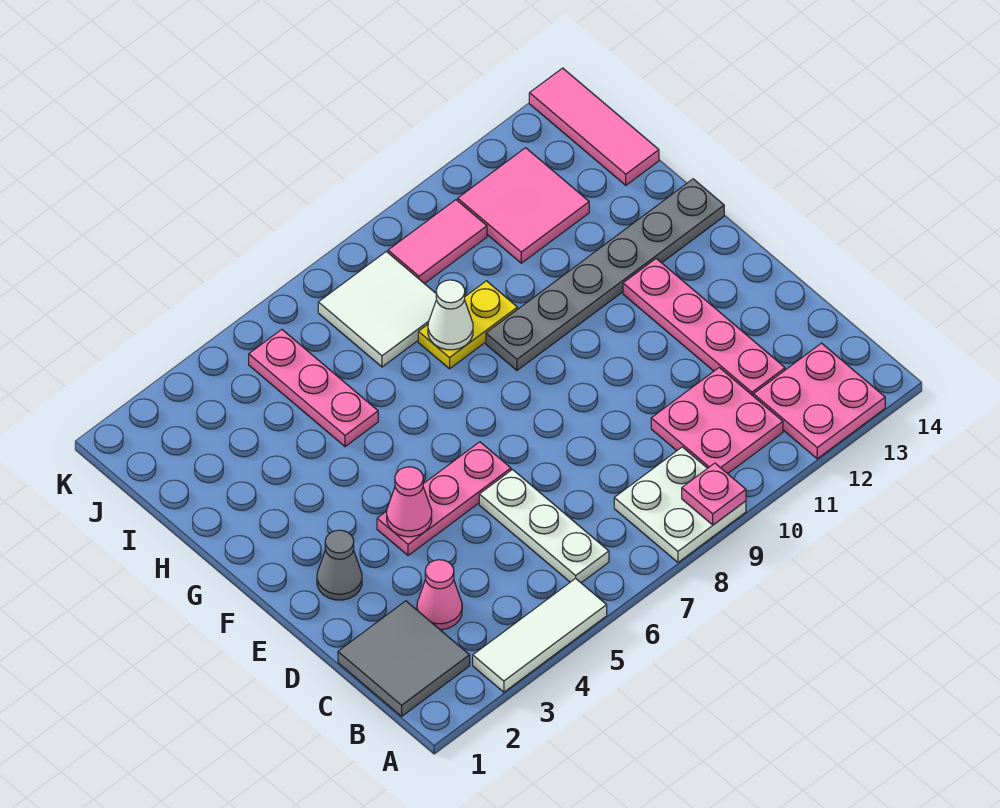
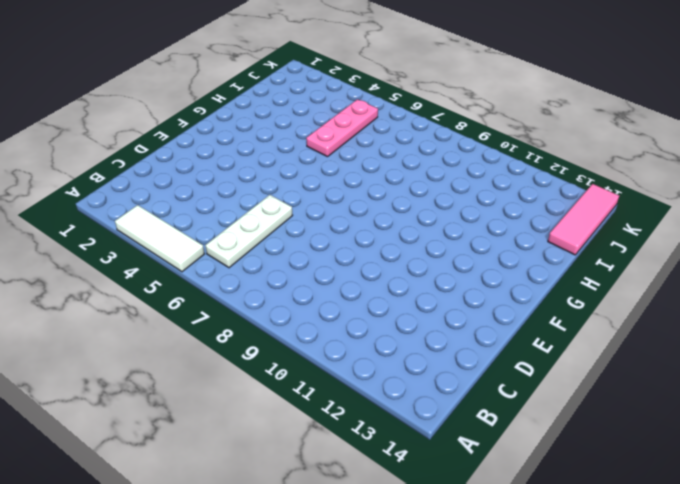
none -> white 2x2 plate [614,447,746,562]
none -> pink 2x2 plate [754,343,885,459]
none -> grey 2x2 tile [338,601,470,716]

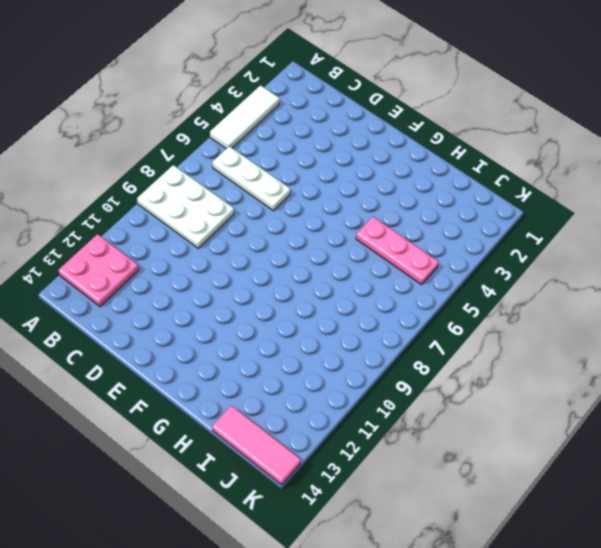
white 2x3 plate [137,165,234,248] -> white 2x2 plate [614,447,746,562]
none -> grey 2x2 tile [338,601,470,716]
none -> pink 2x2 plate [651,368,783,474]
none -> pink 1x1 cone [417,560,462,630]

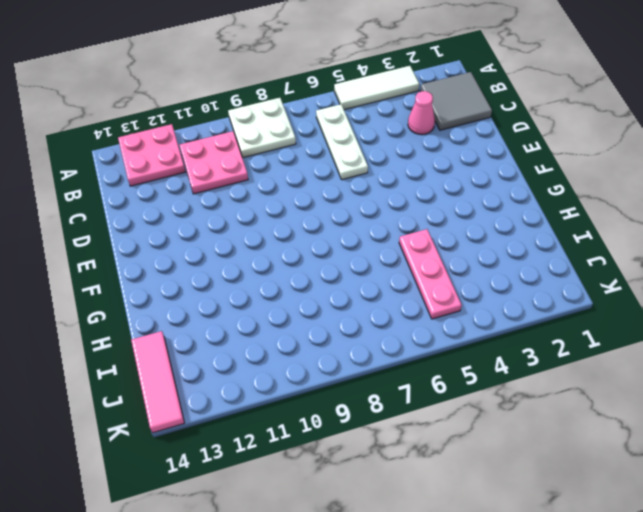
none -> pink 1x4 plate [623,259,785,396]
none -> grey 1x1 cone [317,530,362,600]
none -> pink 1x3 plate [377,442,511,556]

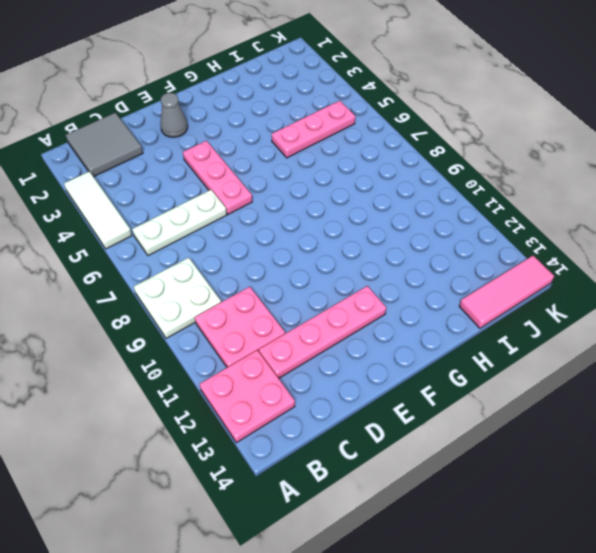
none -> pink 1x1 cone [417,560,462,630]
none -> grey 1x6 plate [486,179,724,370]
none -> yellow 1x2 plate [418,281,518,369]

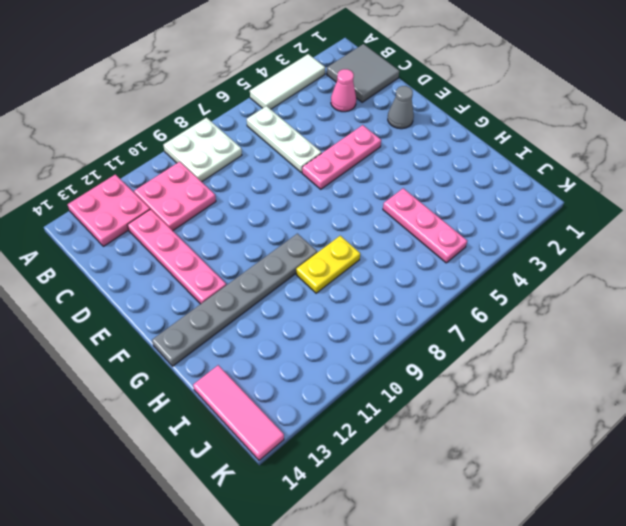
none -> white 2x2 tile [318,251,437,367]
none -> pink 2x2 tile [458,148,589,263]
none -> pink 1x2 tile [388,200,487,284]

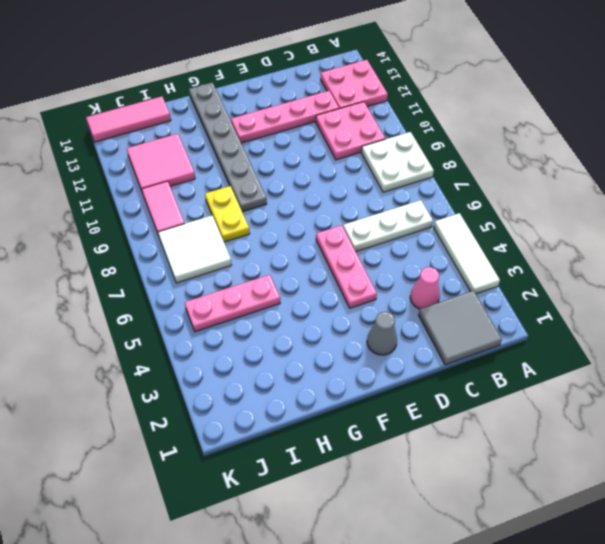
none -> pink 1x1 plate [682,463,746,525]
none -> pink 1x1 cone [387,467,432,537]
none -> white 1x1 cone [428,280,473,350]

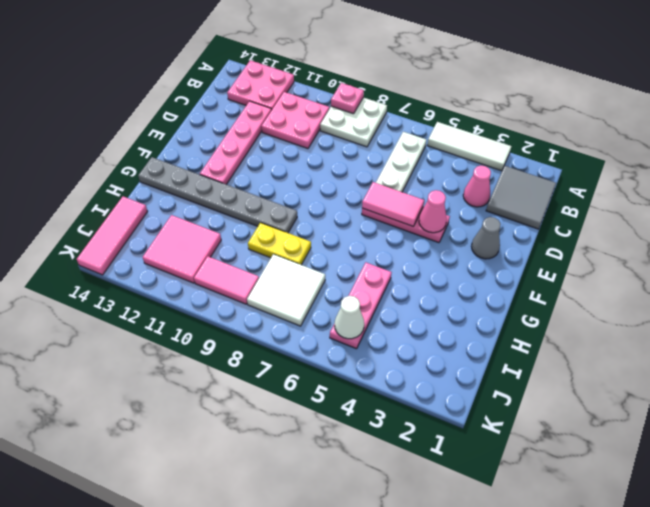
pink 1x2 tile [362,182,424,226] -> none
white 1x1 cone [335,296,364,339] -> white 1x1 cone moved to [428,280,473,350]

